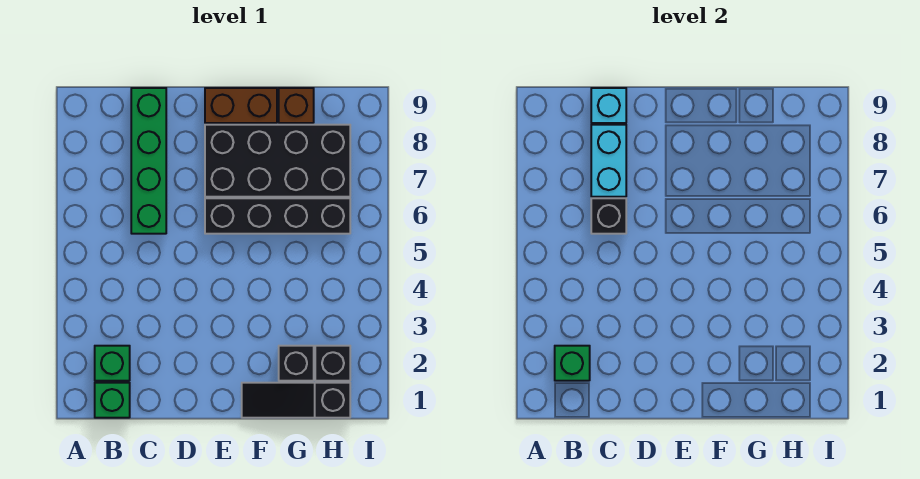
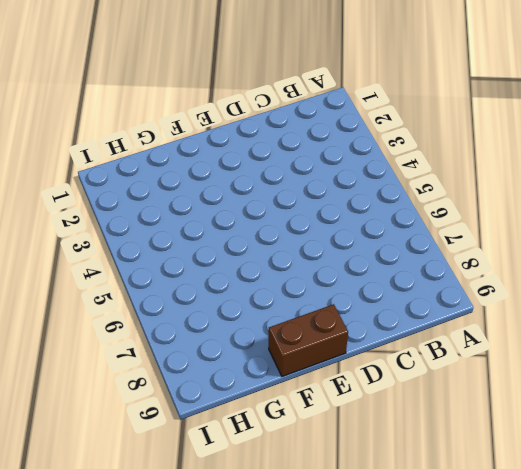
none -> green 1x1 brick [95,383,130,418]
none -> green 1x1 brick [95,346,130,381]
none -> green 1x4 brick [131,88,166,234]

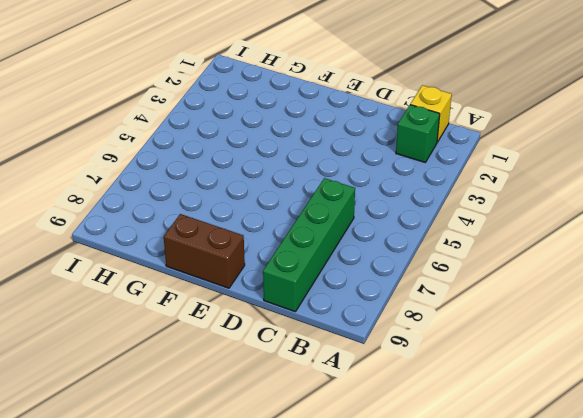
yellow 1x1 brick [410,85,452,142] -> green 1x1 brick [95,383,130,418]
none -> black 1x4 brick [205,198,350,234]
none -> black 2x4 brick [205,125,350,197]
none -> black 1x3 slope [242,383,350,418]

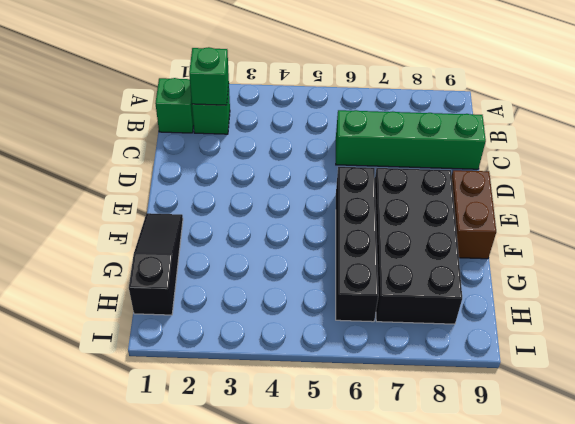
none -> black 1x1 brick [279,346,314,381]
none -> brown 1x1 brick [279,88,314,123]
none -> black 1x1 brick [315,346,350,381]

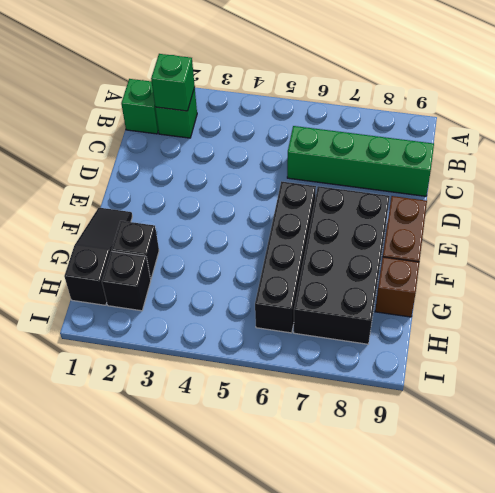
none -> black 1x1 brick [591,198,626,234]
none -> cyan 1x2 brick [591,125,626,197]
none -> cyan 1x1 brick [591,88,626,123]

